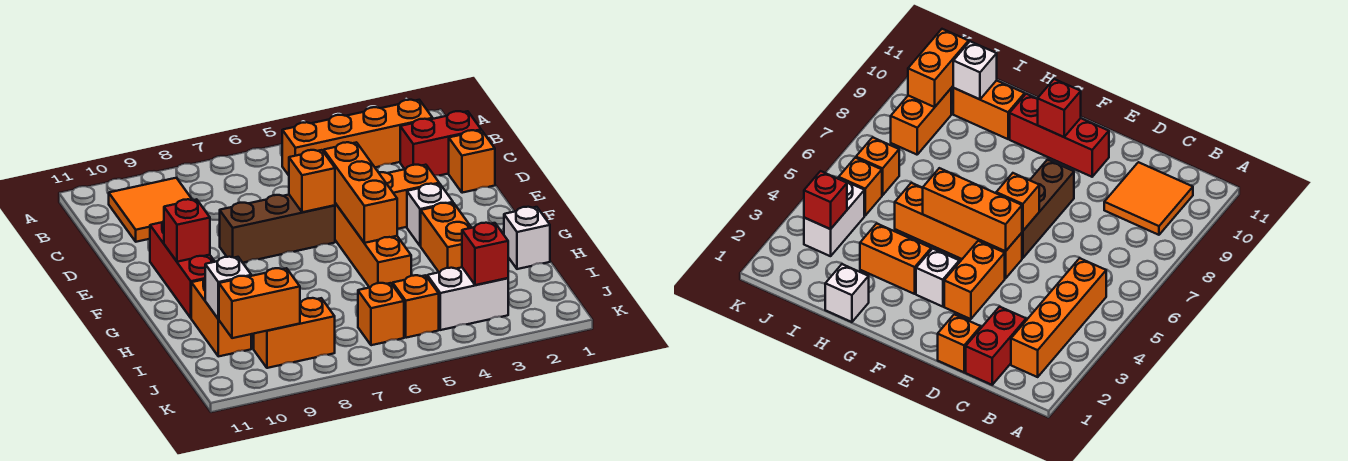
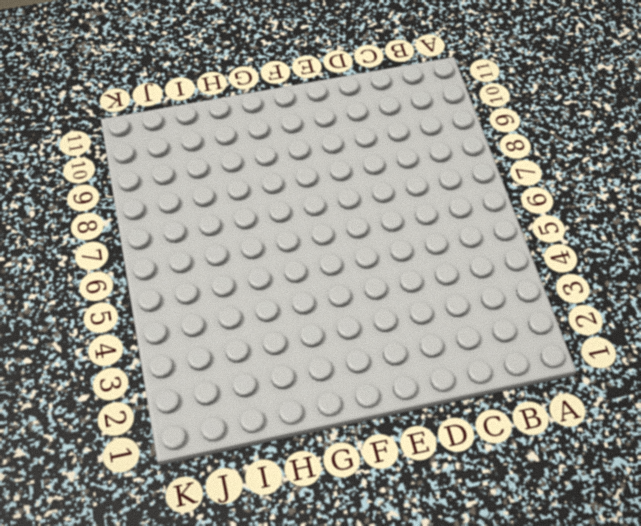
none -> orange 1x4 brick [282,100,433,175]
none -> orange 2x2 tile [109,178,192,242]
none -> red 1x2 brick [400,111,481,176]

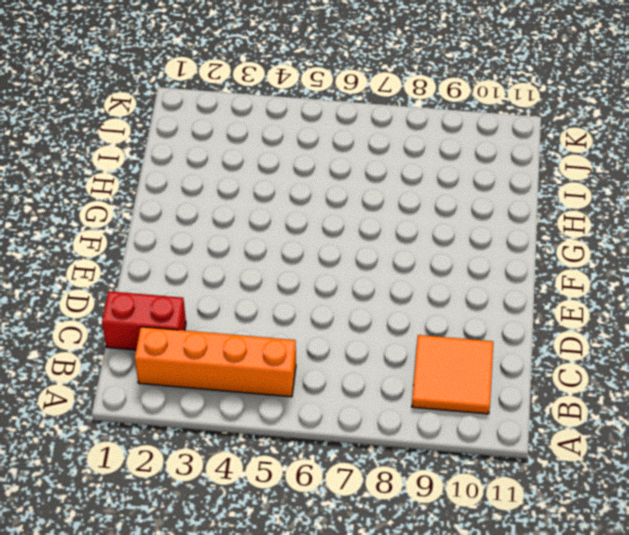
none -> orange 1x1 brick [449,130,495,193]
none -> orange 1x2 brick [379,165,439,229]
none -> orange 1x4 brick [335,203,412,288]

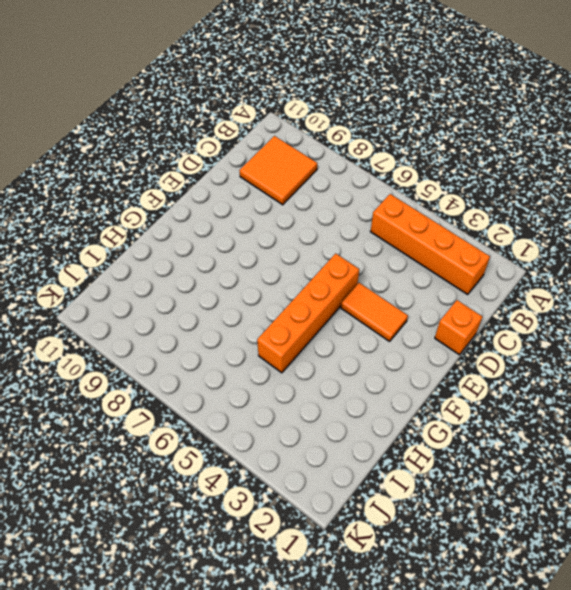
orange 1x2 tile [341,283,408,341] -> orange 1x2 brick [379,165,439,229]
none -> red 1x2 brick [400,111,481,176]
none -> brown 1x3 brick [220,195,335,263]
none -> red 1x3 brick [150,221,215,318]

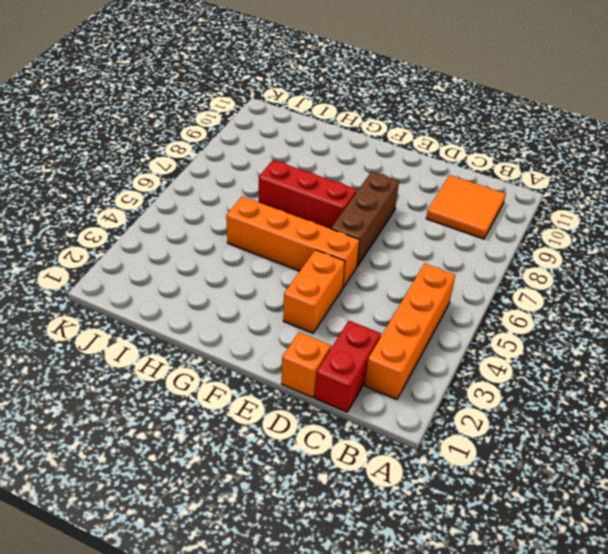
red 1x3 brick [259,160,357,229] -> red 1x3 brick moved to [150,221,215,318]
none -> white 1x1 brick [407,184,453,246]
none -> orange 1x2 brick [421,203,472,272]
none -> white 1x1 brick [504,207,550,269]

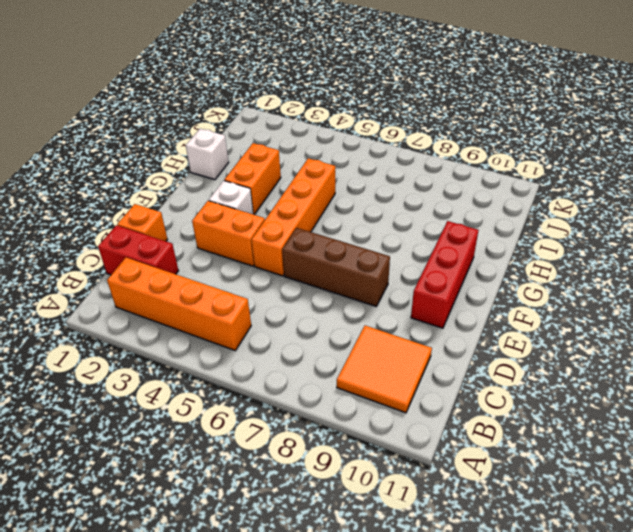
none -> orange 1x2 brick [191,279,251,356]
none -> white 1x2 brick [427,267,508,330]
none -> orange 1x1 brick [393,275,439,338]

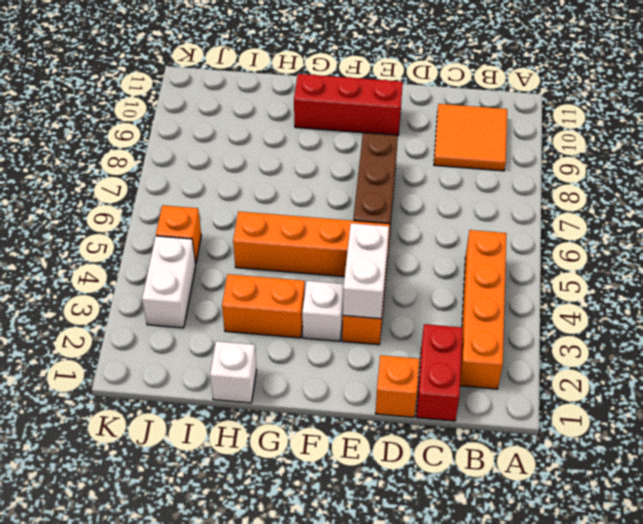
white 1x2 brick [343,223,389,319] -> none
none -> orange 1x2 brick [191,279,251,356]
none -> orange 1x1 brick [358,283,404,345]
none -> orange 1x2 brick [254,298,335,368]

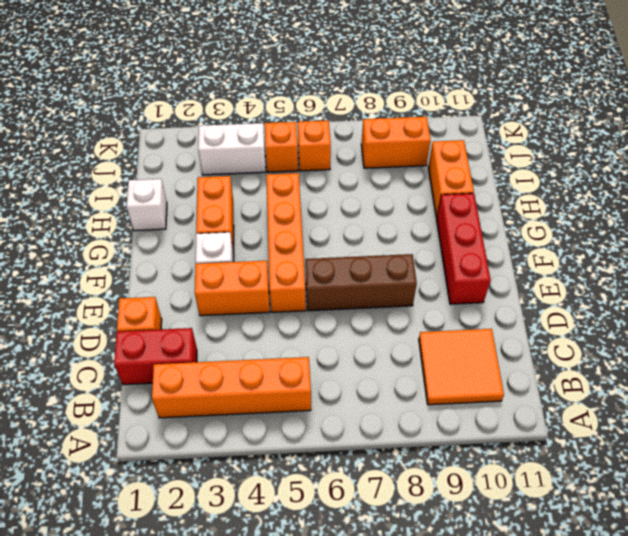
none -> orange 1x3 brick [324,142,397,243]
none -> orange 1x1 brick [289,150,335,212]
none -> red 1x1 brick [164,199,210,262]

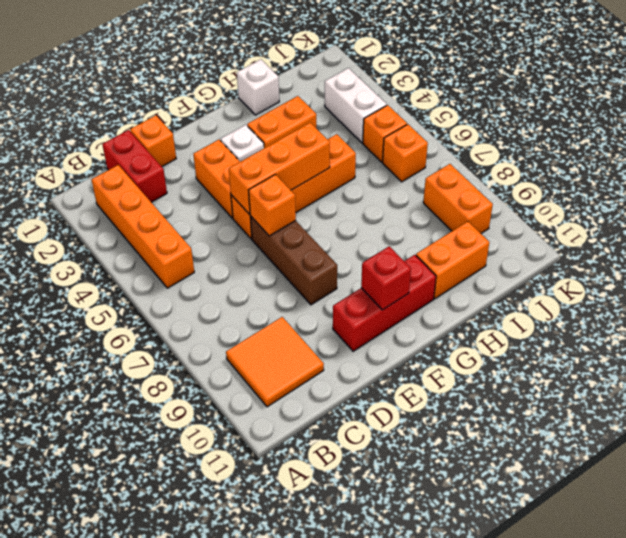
none -> white 1x1 brick [205,257,251,319]
none -> red 1x1 brick [462,223,508,285]
none -> orange 1x2 brick [219,268,300,338]

